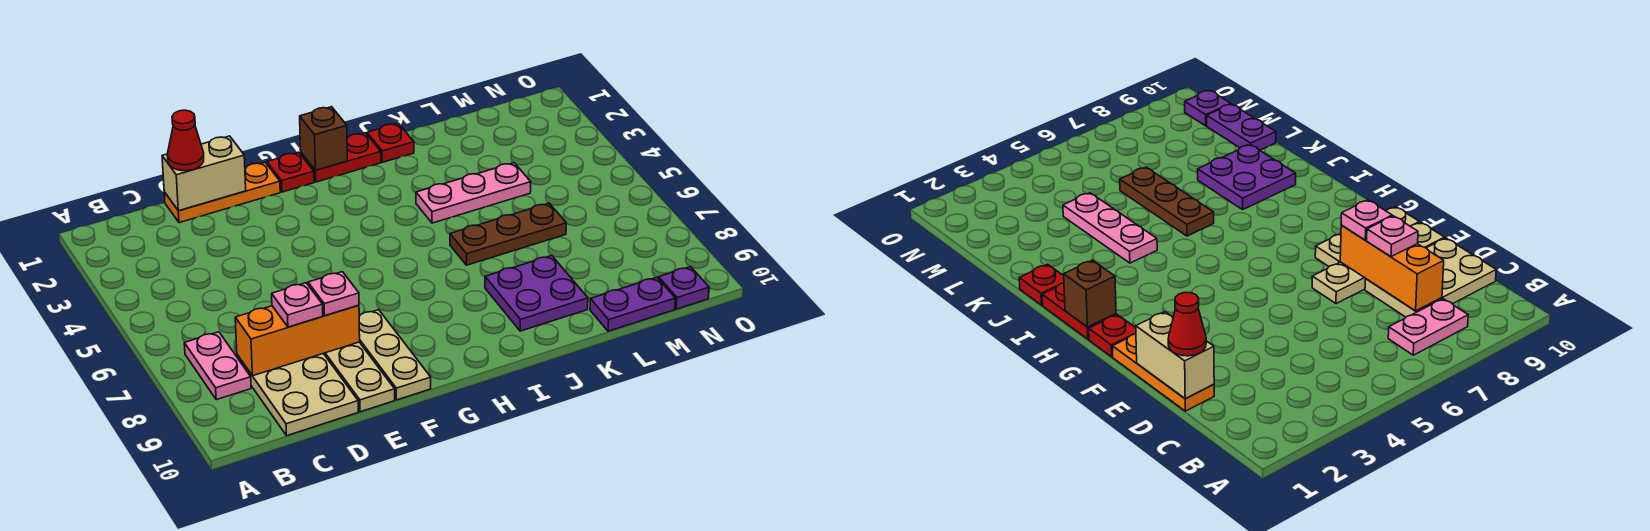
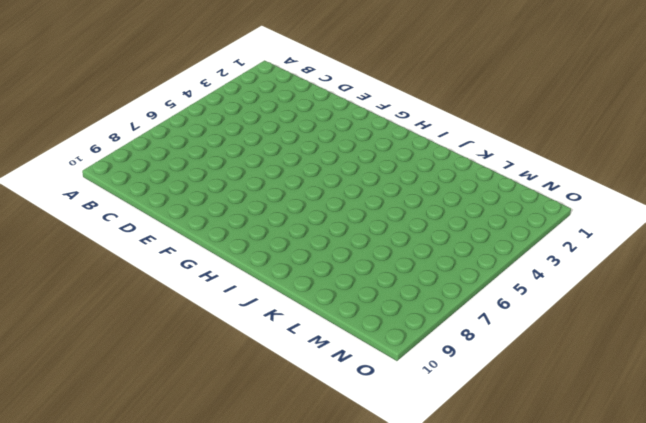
none -> pink 1x2 plate [184,332,251,400]
none -> tan 2x3 plate [237,354,358,436]
none -> orange 1x3 plate [164,162,280,223]

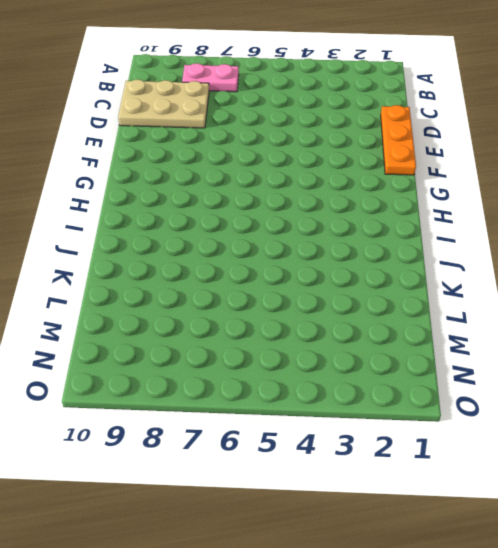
none -> tan 1x4 plate [323,342,395,412]
none -> tan 1x3 plate [359,310,431,400]
none -> red 1x1 plate [267,152,314,192]

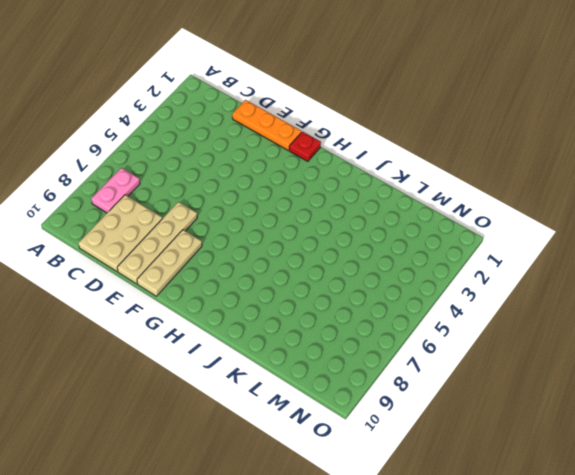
none -> red 1x2 plate [301,133,381,182]
none -> red 1x1 plate [367,123,414,162]
none -> pink 1x3 plate [416,163,531,223]

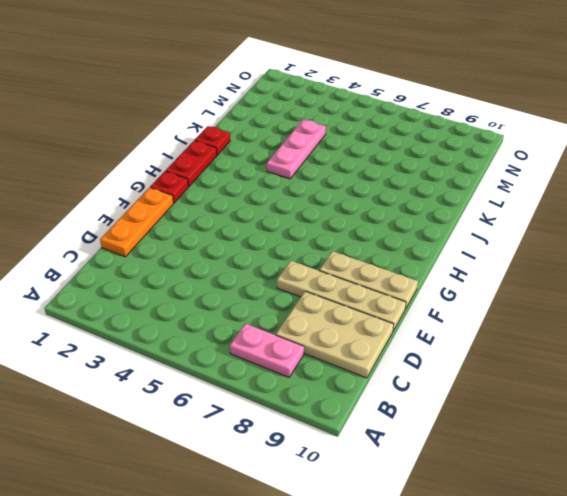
none -> brown 1x3 plate [450,203,566,265]
none -> purple 2x2 plate [485,256,588,331]
none -> purple 1x2 plate [590,277,675,331]

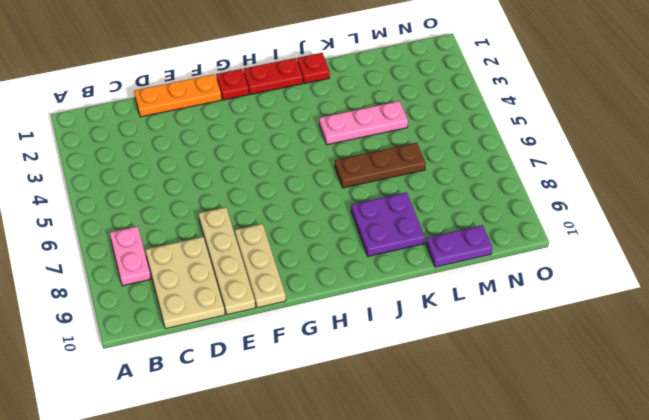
none -> purple 1x1 plate [658,266,709,309]
none -> orange 1x3 brick [235,305,360,376]
none -> tan 1x2 brick [162,136,246,211]

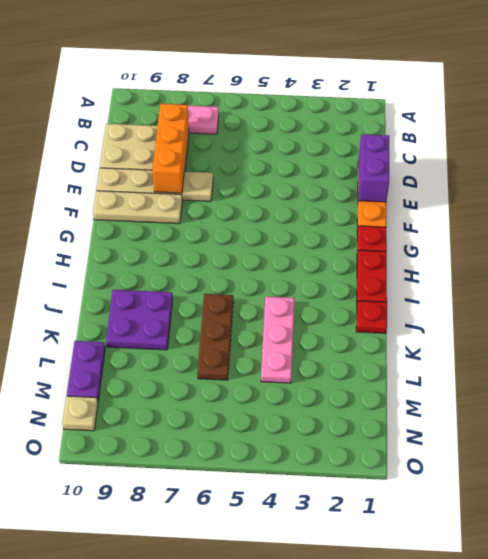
purple 1x2 brick [358,134,389,202] -> tan 1x2 brick [162,136,246,211]
tan 1x1 plate [63,396,98,431] -> purple 1x1 plate [658,266,709,309]
none -> brown 1x1 brick [300,107,347,170]
none -> red 1x1 cone [167,110,204,171]
none -> pink 1x1 plate [272,283,323,327]

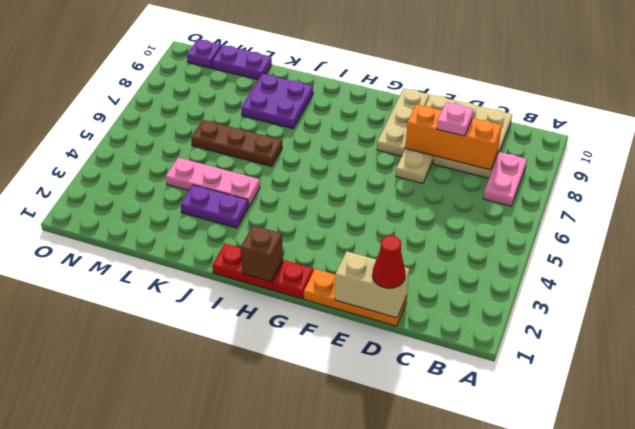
purple 1x2 plate [181,185,248,228] -> none
none -> red 1x1 plate [367,123,414,162]
none -> pink 1x1 plate [308,272,359,316]

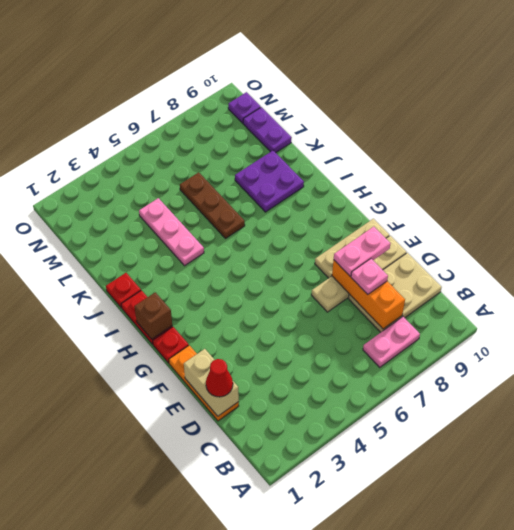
pink 1x2 plate [334,227,390,276] -> pink 1x1 plate [308,272,359,316]

